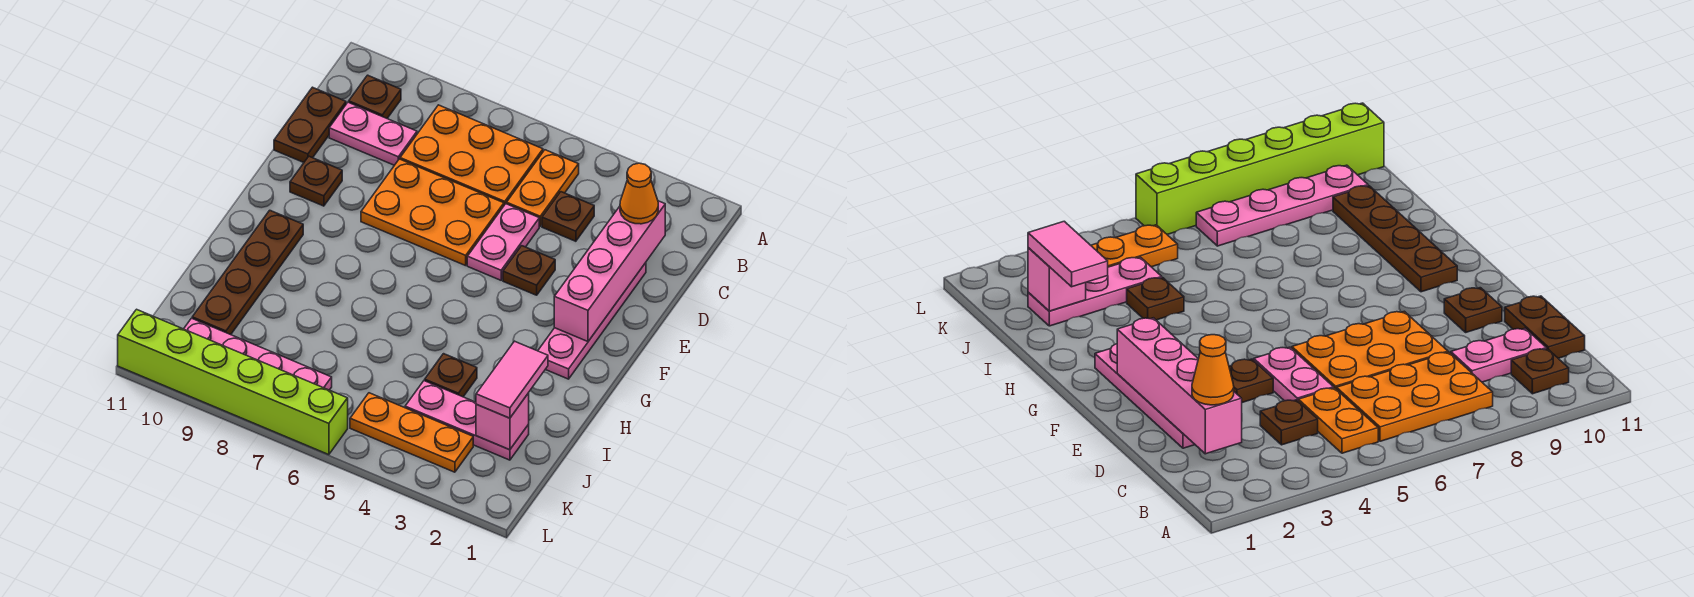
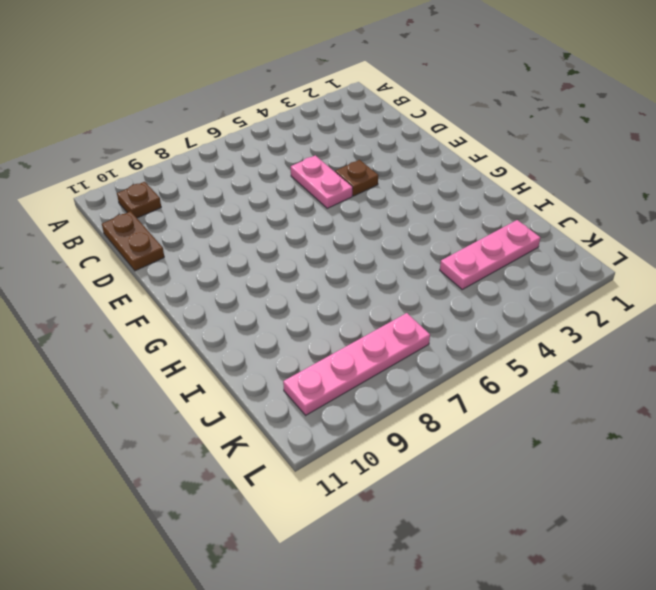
none -> orange 1x2 plate [507,150,579,226]
none -> orange 2x3 plate [400,105,543,205]
none -> brown 1x1 plate [542,192,594,241]

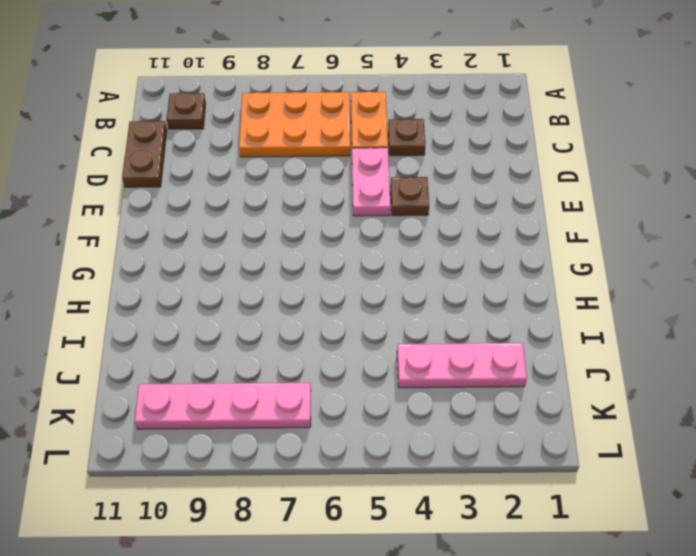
none -> pink 1x2 plate [329,102,417,165]
none -> pink 1x4 plate [538,263,646,379]
none -> orange 2x3 plate [361,159,504,266]

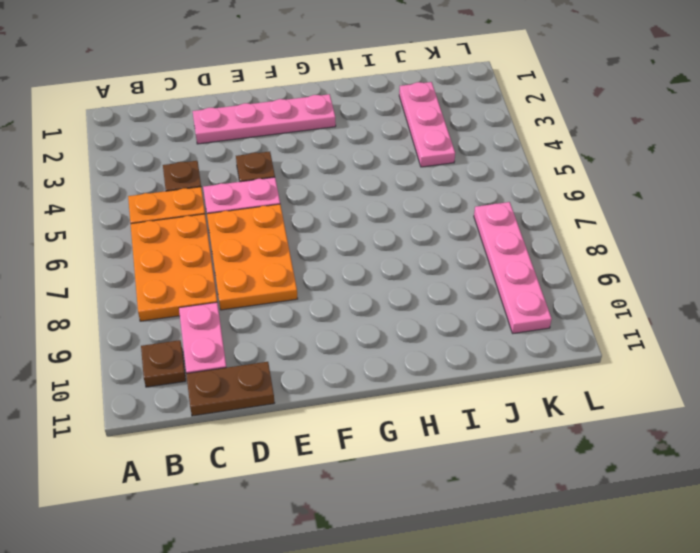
none -> brown 1x1 plate [290,156,342,206]
none -> brown 1x4 plate [192,210,303,335]
none -> brown 1x1 plate [425,354,477,397]

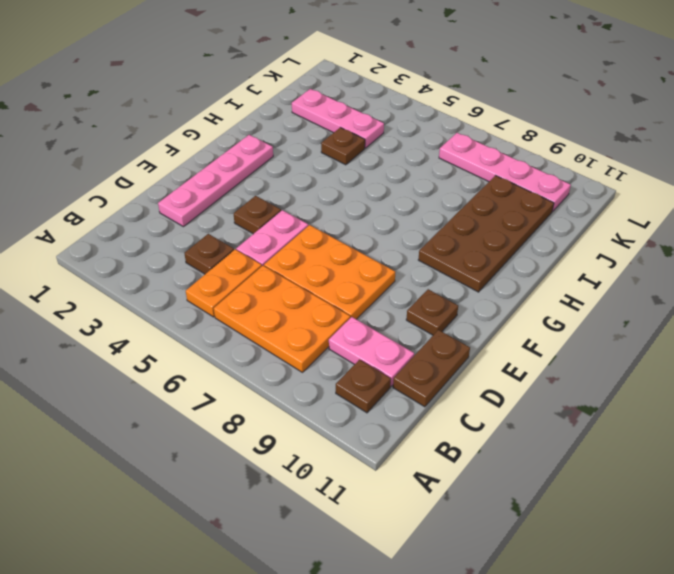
brown 2x4 plate [418,176,554,292] -> brown 1x4 plate [192,210,303,335]
none -> orange 1x3 plate [350,393,473,472]
none -> lime 1x6 brick [118,309,348,455]
none -> pink 1x4 brick [554,201,665,342]

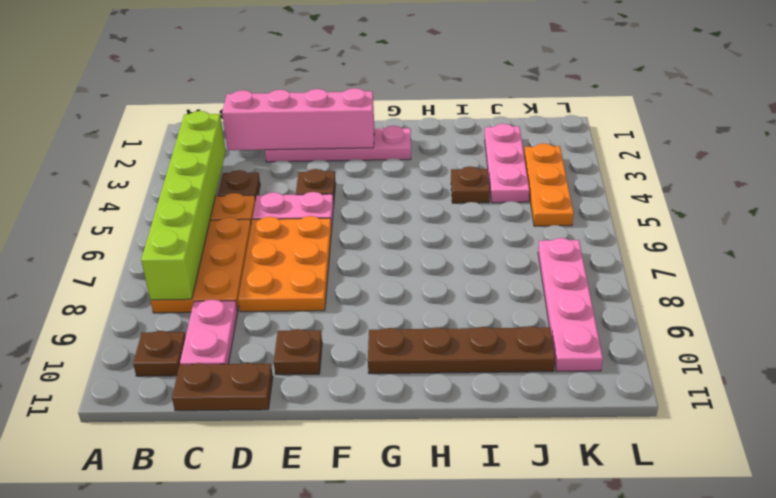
lime 1x6 brick [141,111,226,300] -> lime 1x6 brick moved to [118,309,348,455]
none -> pink 1x1 brick [476,393,529,450]
none -> orange 1x1 cone [620,163,658,224]
none -> pink 1x2 tile [476,341,548,418]

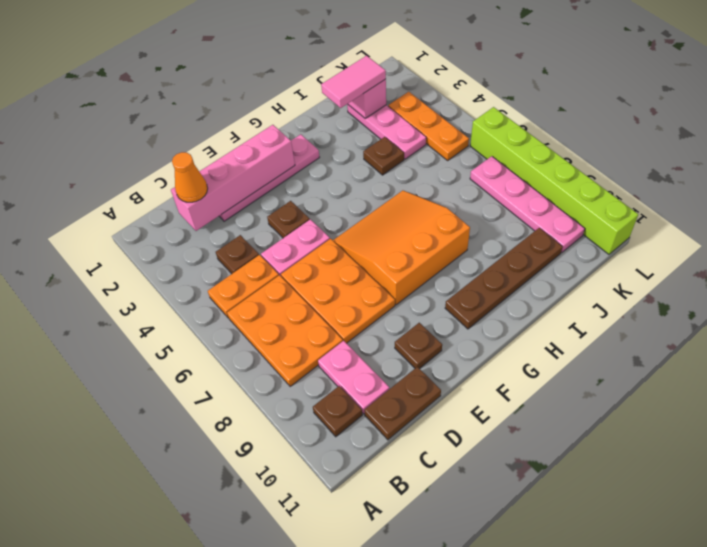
orange 3x3 slope [333,191,470,305] -> none

